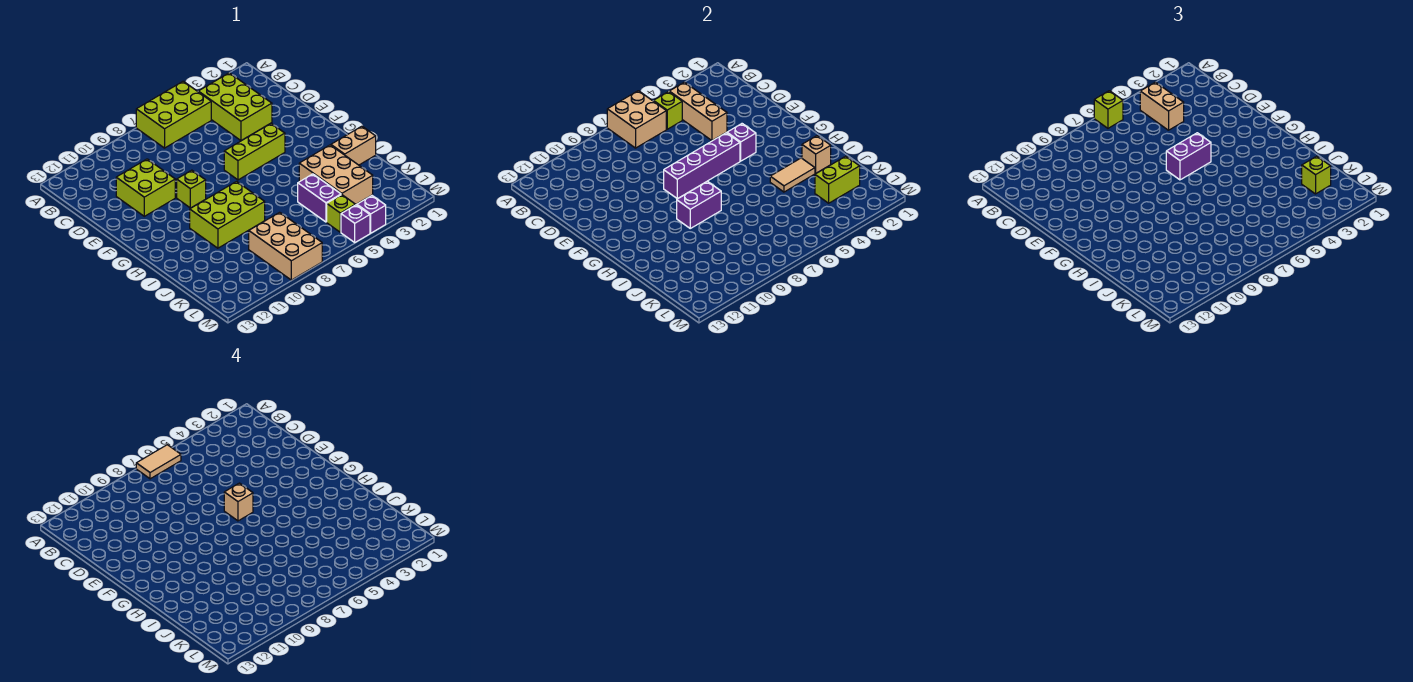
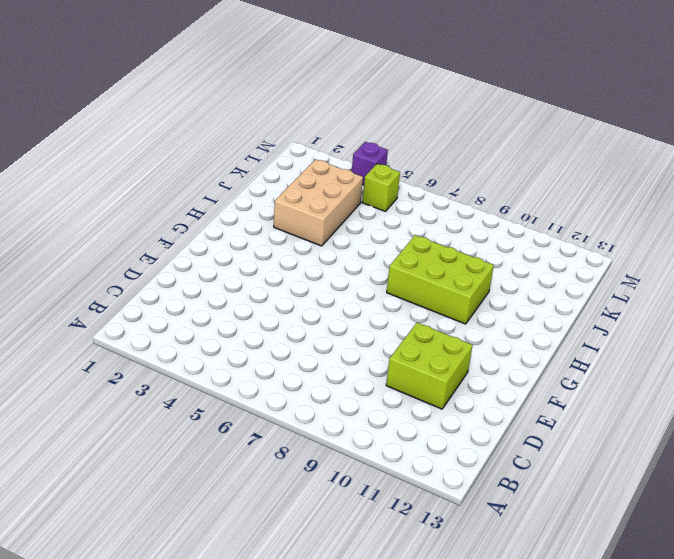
none -> lime 2x3 brick [136,81,211,148]
none -> lime 2x3 brick [198,73,272,141]
none -> lime 1x3 brick [224,124,285,180]

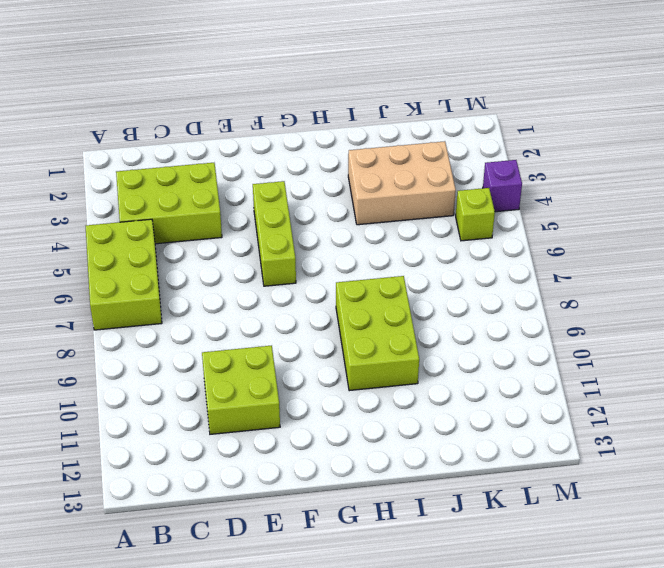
none -> lime 1x1 brick [177,170,206,208]
none -> tan 1x2 brick [331,126,376,165]
none -> purple 1x2 brick [298,174,341,222]

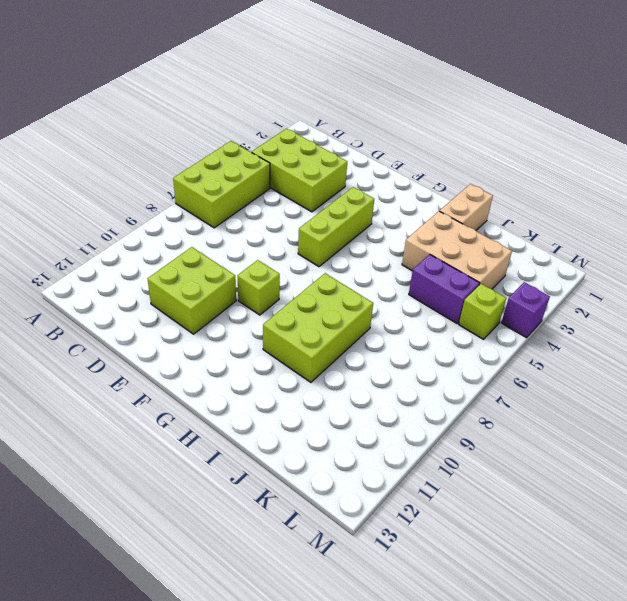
none -> tan 2x3 brick [249,212,322,280]
none -> purple 1x1 brick [341,205,370,242]
none -> tan 2x2 brick [607,91,666,148]

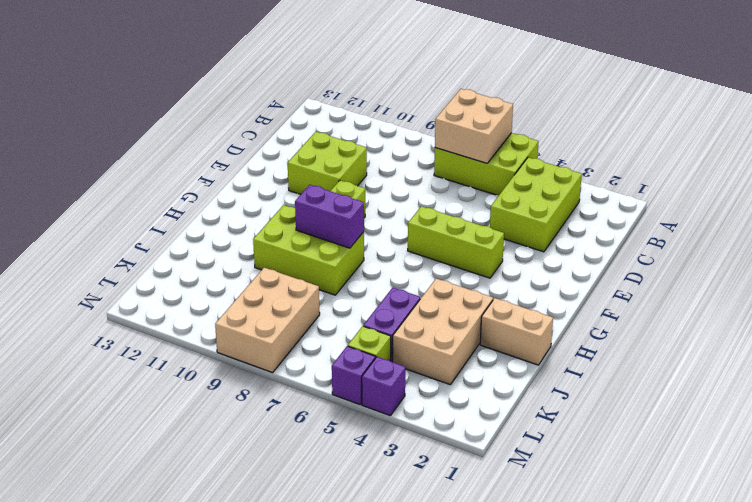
none -> tan 1x3 brick [669,82,727,141]
none -> lime 1x1 brick [654,92,682,129]
none -> purple 1x1 brick [727,124,756,161]

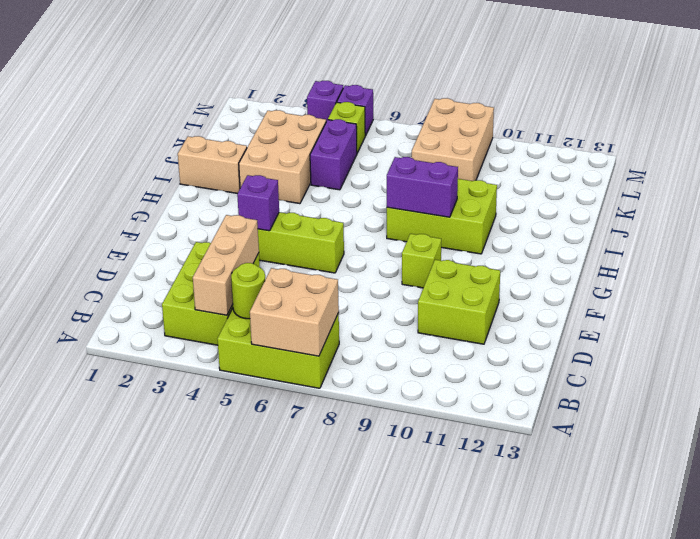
lime 1x1 round brick [231,263,265,319] -> lime 1x1 brick [654,92,682,129]
none -> purple 1x4 brick [664,133,740,199]
none -> tan 1x1 brick [802,136,831,173]
none -> tan 1x2 tile [770,158,815,192]

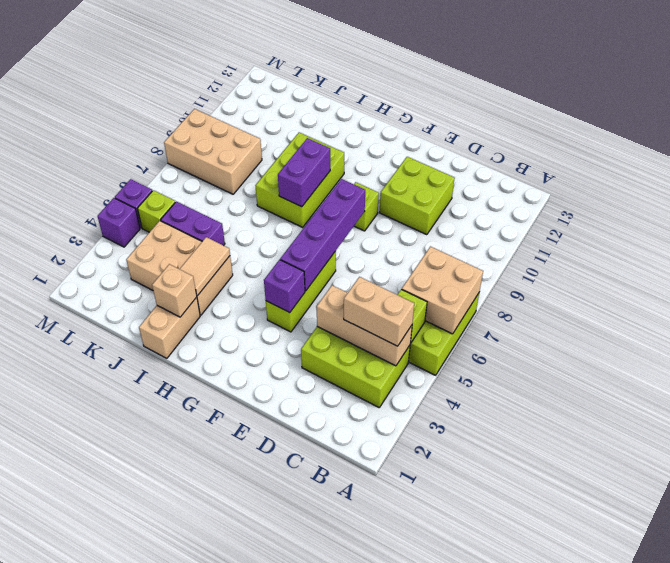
none -> lime 1x2 brick [815,156,860,203]
none -> lime 1x1 brick [1094,91,1123,128]
none -> purple 1x2 brick [1166,133,1211,180]

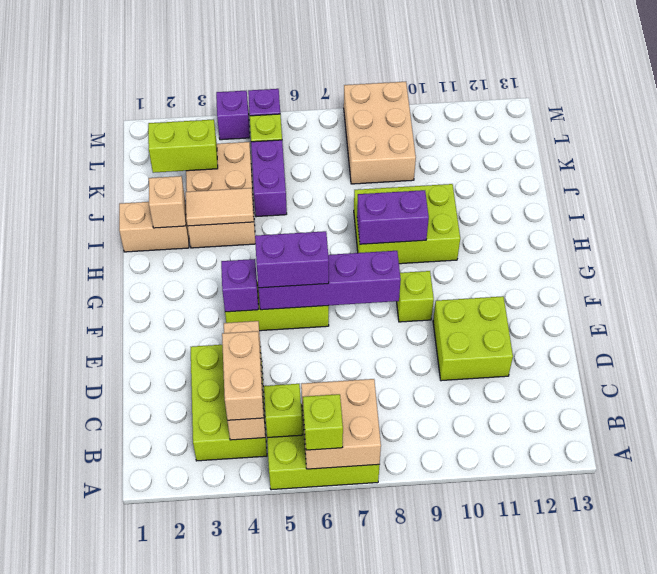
none -> lime 1x1 brick [1302,156,1331,194]
none -> tan 1x2 tile [136,445,181,479]
none -> tan 1x1 brick [224,483,253,521]

